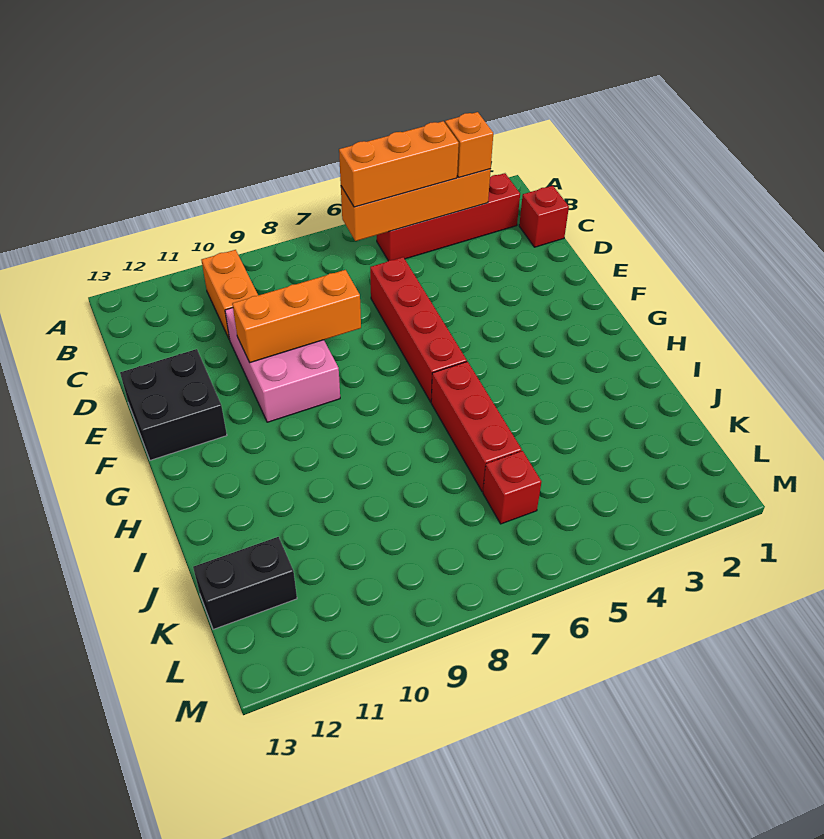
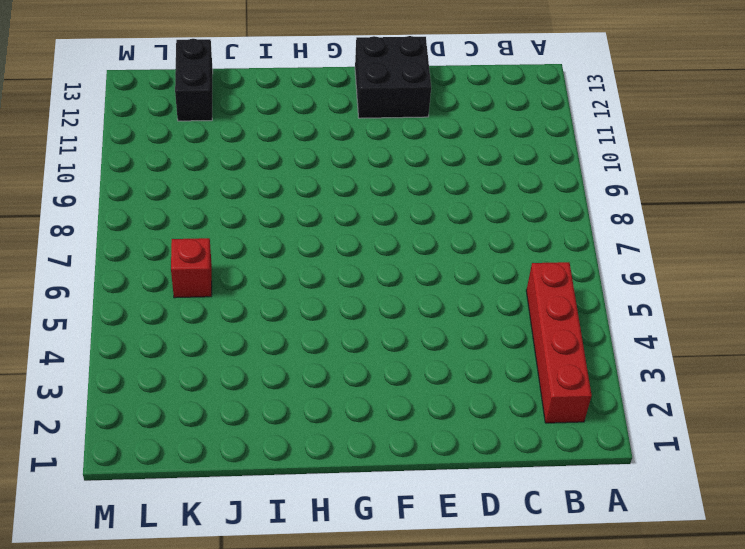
none -> orange 1x2 brick [202,250,258,340]
none -> red 1x1 brick [519,186,569,247]
none -> red 1x4 brick [370,257,467,402]

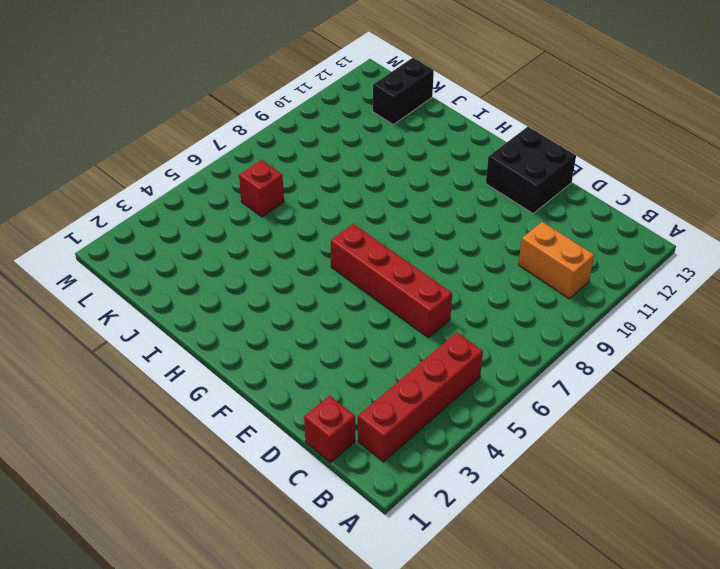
none -> pink 2x3 brick [225,308,340,422]
none -> red 1x3 brick [431,362,522,492]
none -> orange 1x4 brick [341,169,491,241]

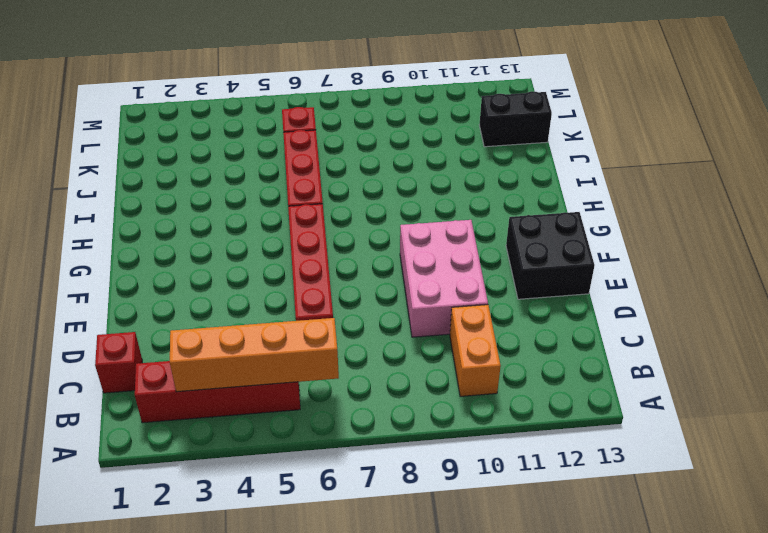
none -> orange 1x3 brick [232,270,361,362]
none -> orange 1x1 brick [445,112,493,178]
none -> orange 1x3 brick [339,121,459,207]

